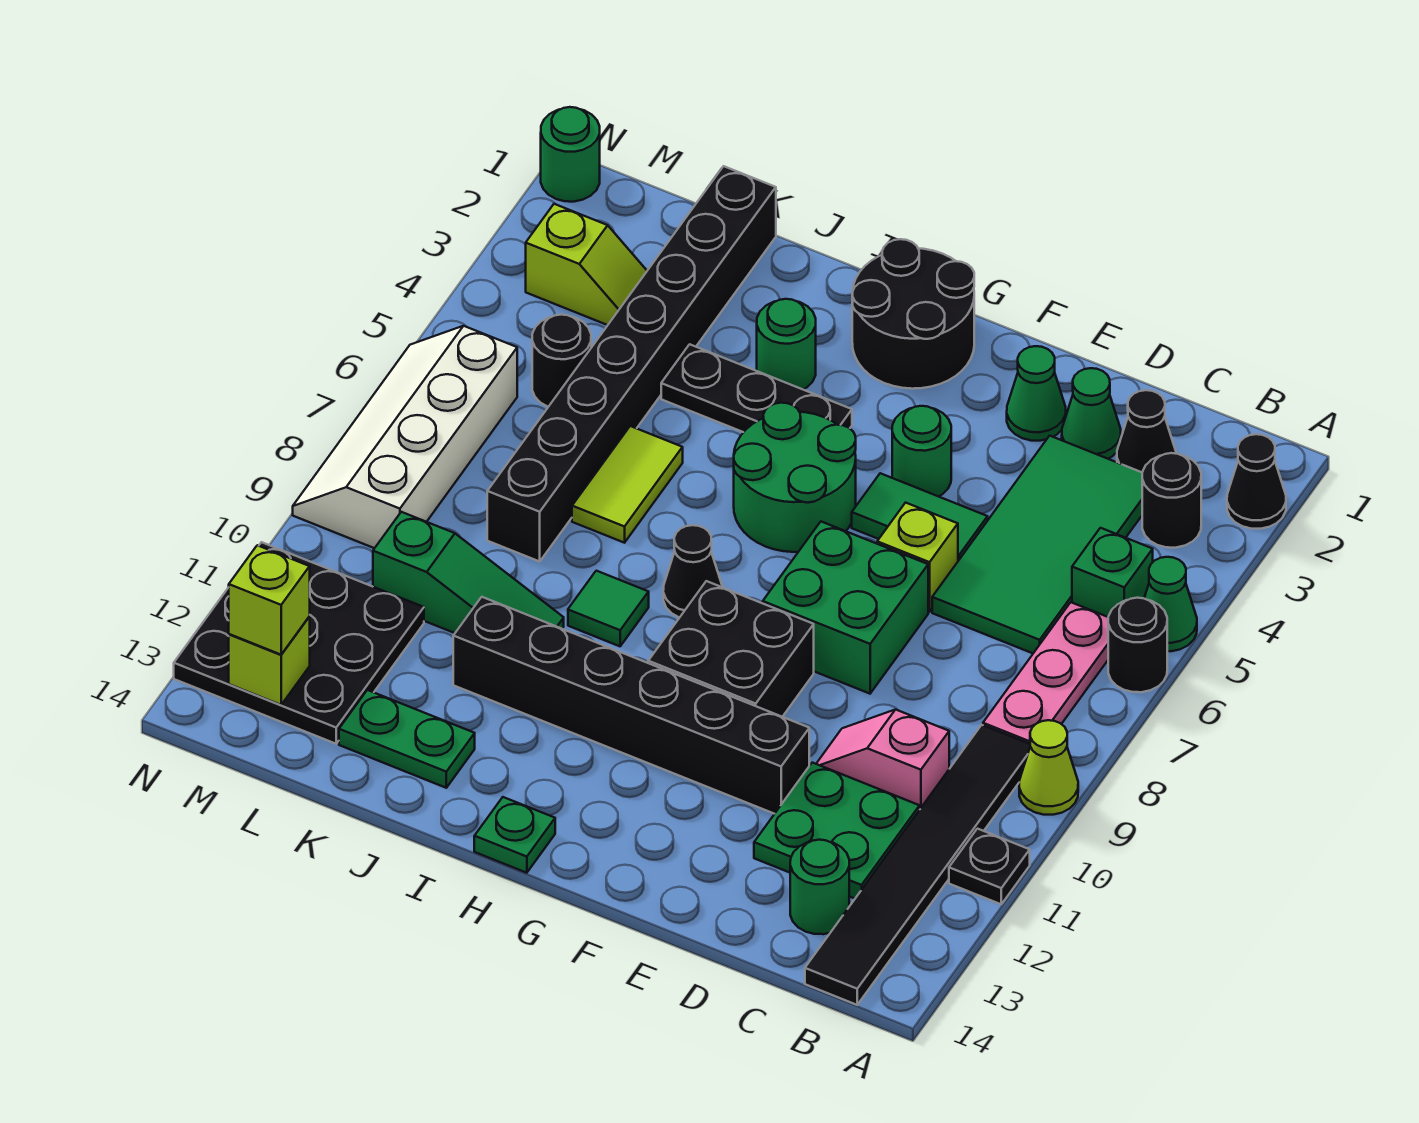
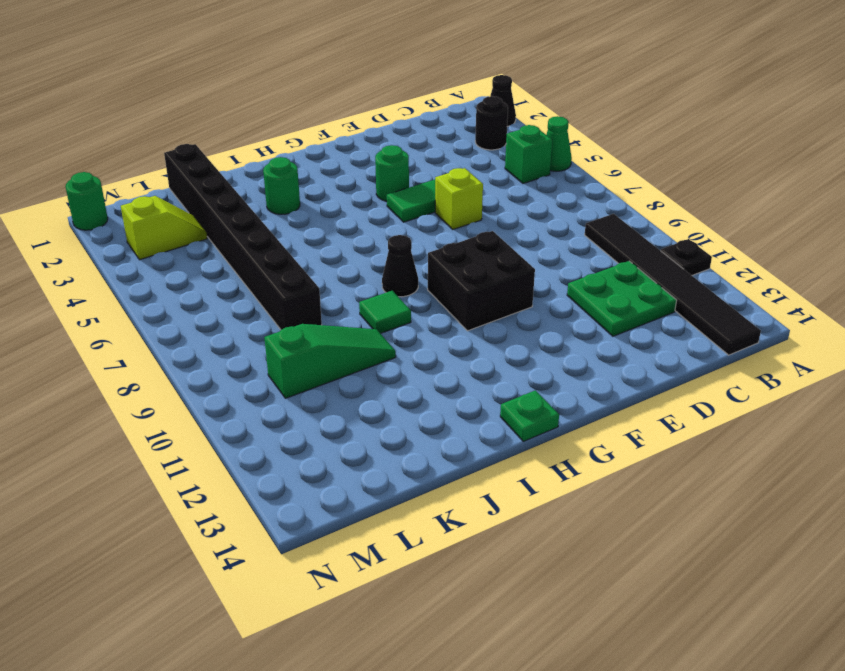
none -> black 1x1 round brick [1108,598,1167,692]
none -> lime 1x1 cone [1019,720,1078,815]
none -> pink 1x3 plate [983,602,1108,744]
none -> black 1x1 cone [1117,390,1176,472]

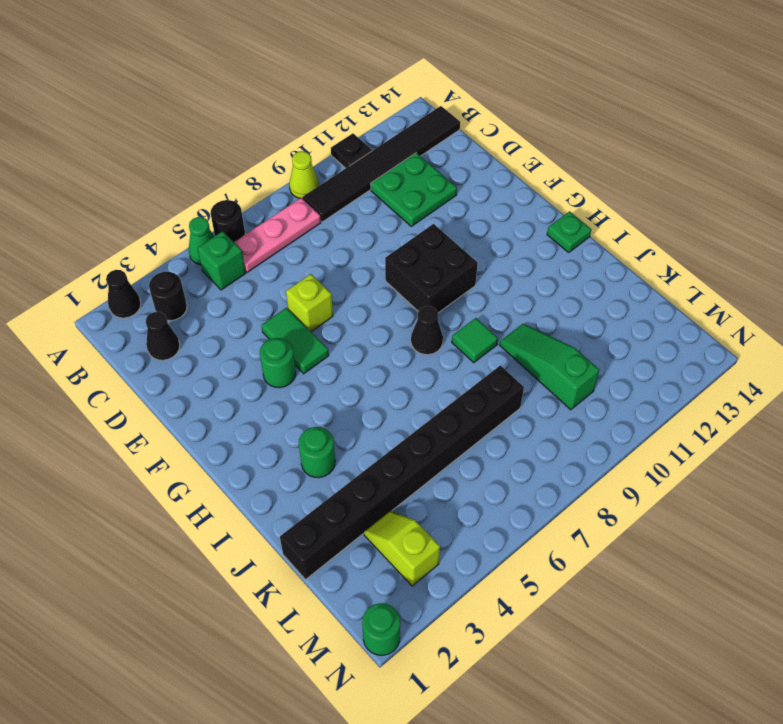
none -> green 2x4 tile [932,436,1142,653]
none -> pink 1x2 slope [816,710,949,809]
none -> green 1x1 round brick [790,840,849,934]
none -> green 1x1 cone [1062,368,1121,459]

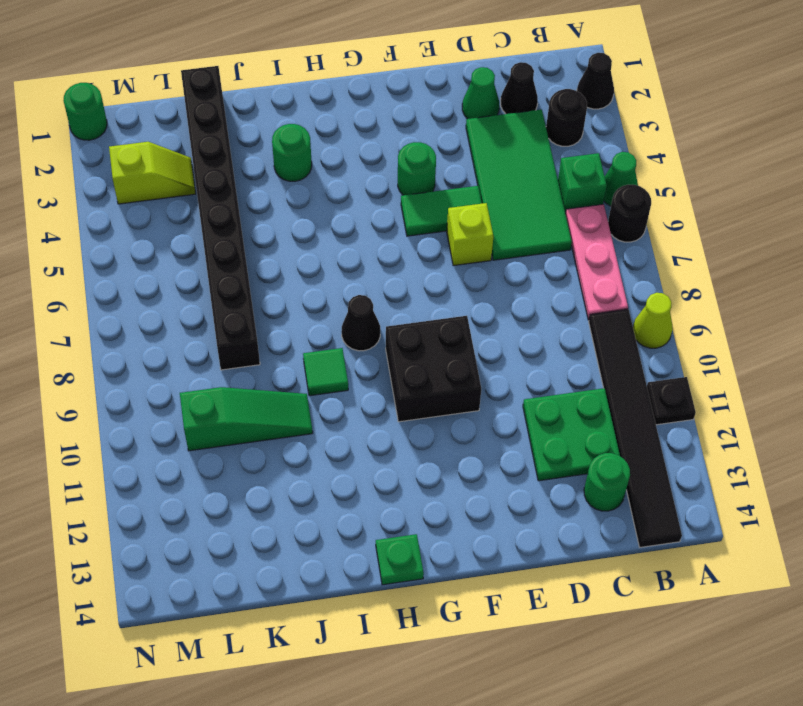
none -> pink 1x2 slope [816,710,949,809]
none -> green 1x1 cone [1007,346,1066,441]
none -> green 2x2 brick [763,522,928,694]
none -> black 1x6 brick [453,597,809,814]

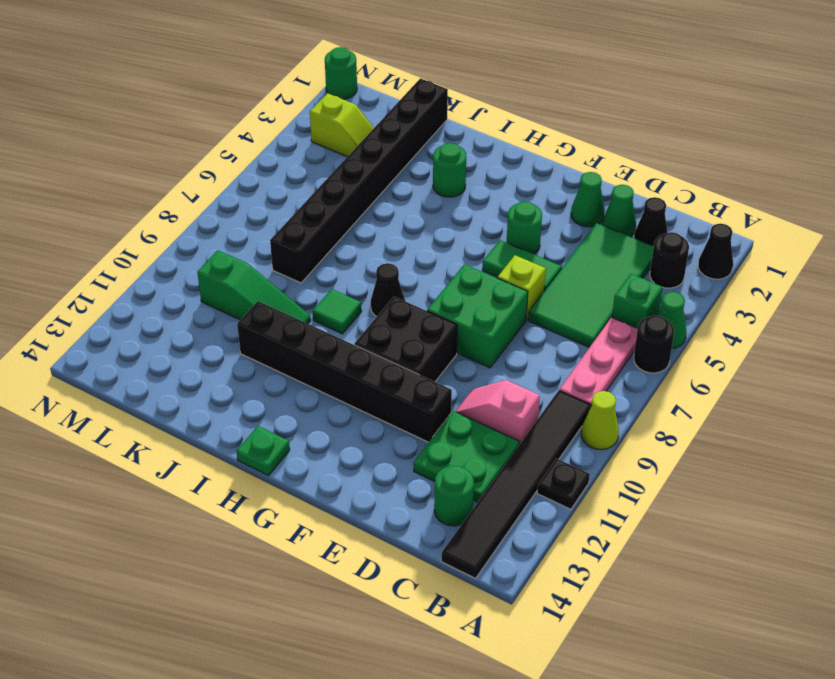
none -> black 2x2 round brick [852,239,974,389]
none -> green 2x2 round brick [734,403,856,552]
none -> black 1x3 plate [661,344,852,432]
none -> lime 1x2 tile [572,426,683,543]

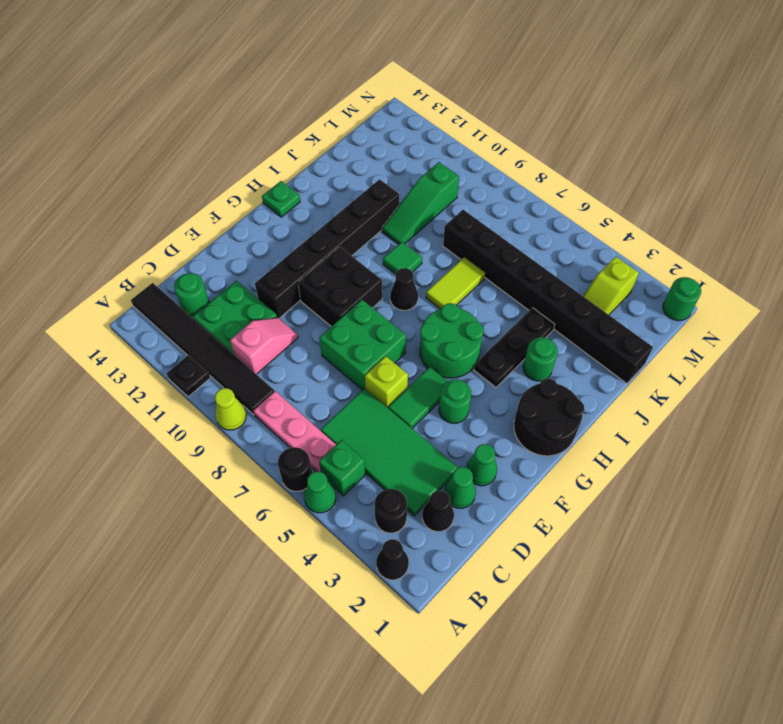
lime 1x2 tile [426,257,485,309] -> lime 1x2 tile turned to [572,426,683,543]
none -> green 1x2 plate [339,690,475,788]
none -> black 1x1 round brick [532,315,591,407]
none -> black 3x3 plate [174,542,424,744]
none -> white 2x4 slope [293,326,517,548]

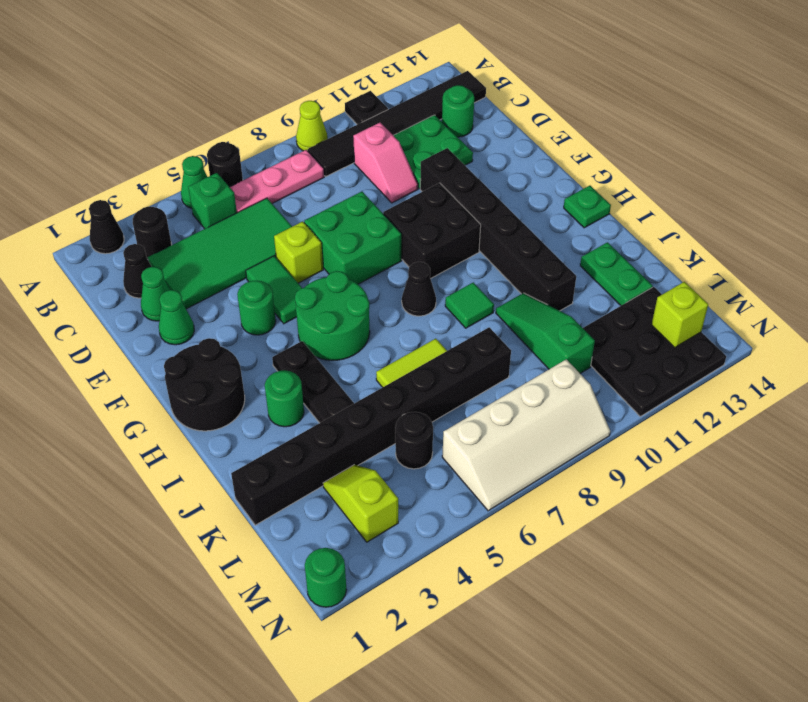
none -> lime 1x1 brick [229,545,310,655]

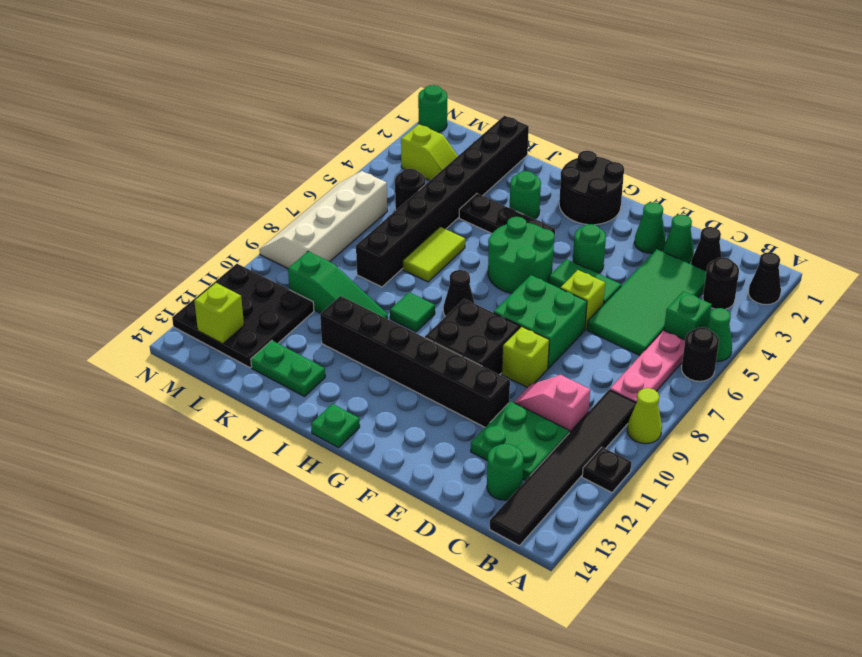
lime 1x1 brick [502,326,549,388] -> lime 1x1 brick moved to [229,545,310,655]

